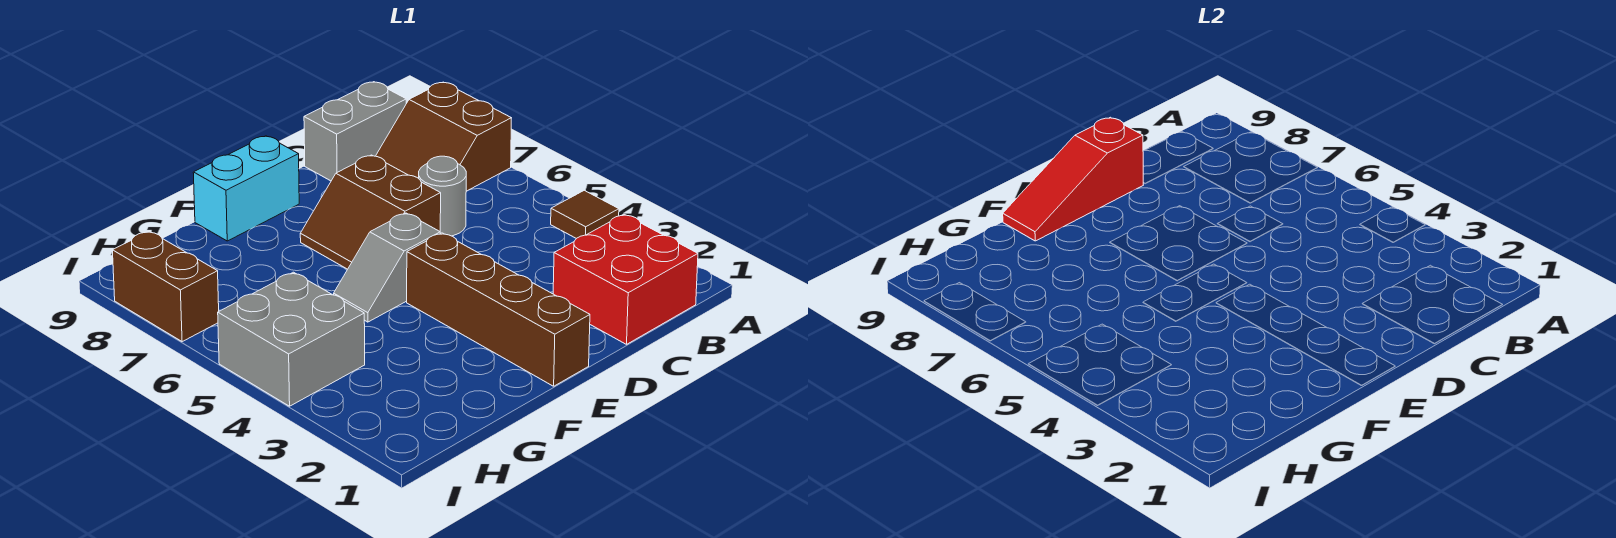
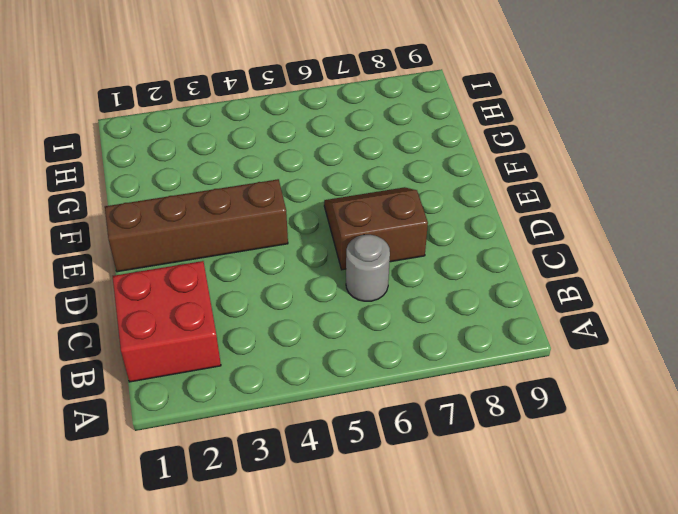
none -> brown 1x1 tile [551,190,619,239]
none -> brown 2x2 slope [376,82,511,191]
none -> grey 1x2 brick [304,82,406,181]

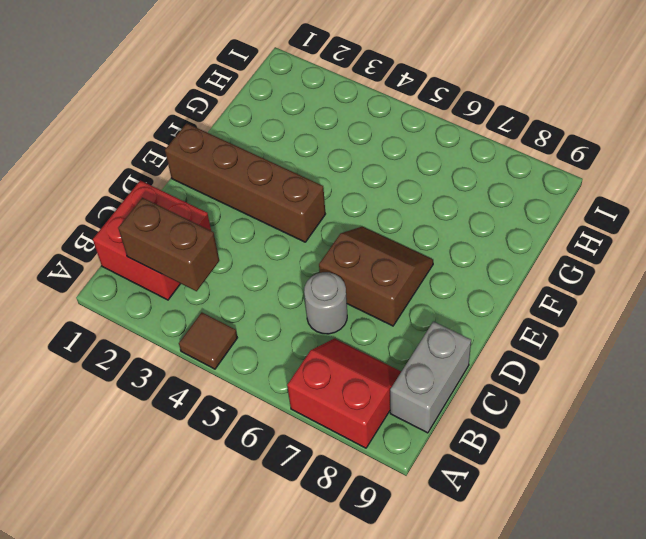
red 2x2 slope [287,338,401,448] -> brown 2x2 slope [376,82,511,191]
brown 1x2 brick [118,198,219,291] -> brown 1x2 brick moved to [113,231,219,341]
none -> grey 1x2 slope [334,213,440,322]
none -> cyan 1x2 brick [193,136,299,241]
none -> grey 2x2 brick [218,272,365,406]

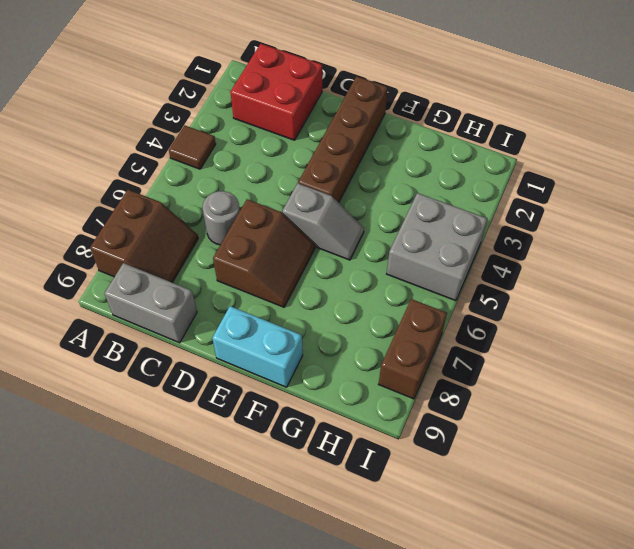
none -> red 1x3 slope [1003,117,1143,241]

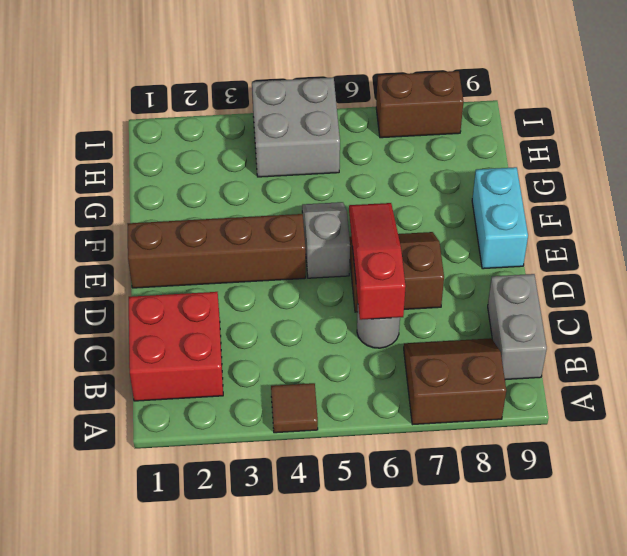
red 1x3 slope [349,203,406,320] -> red 1x3 slope moved to [1003,117,1143,241]

